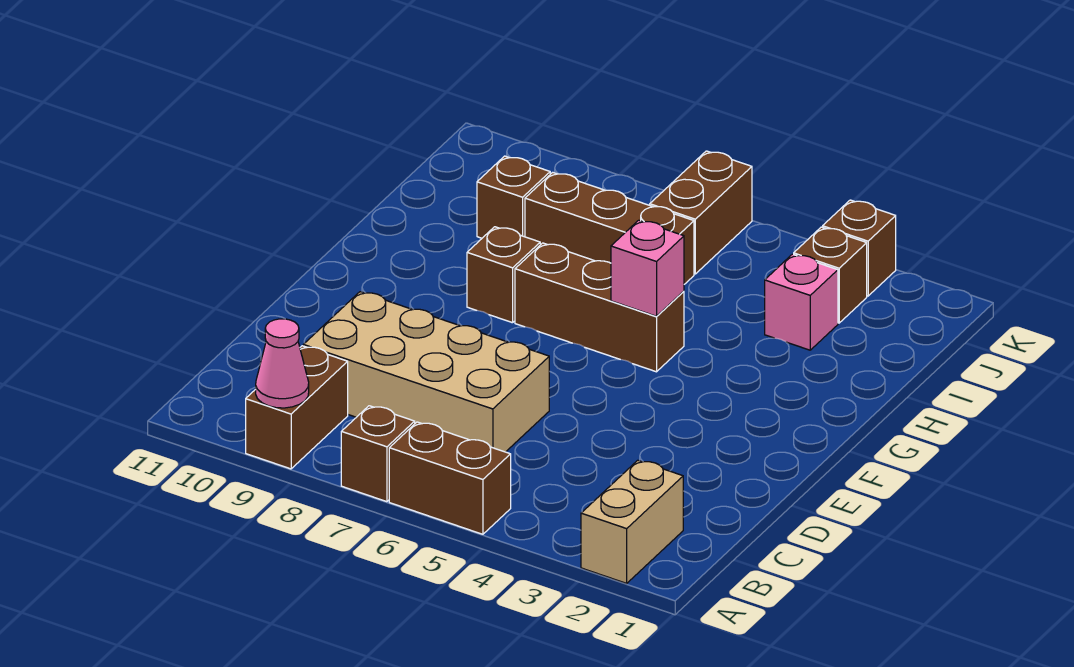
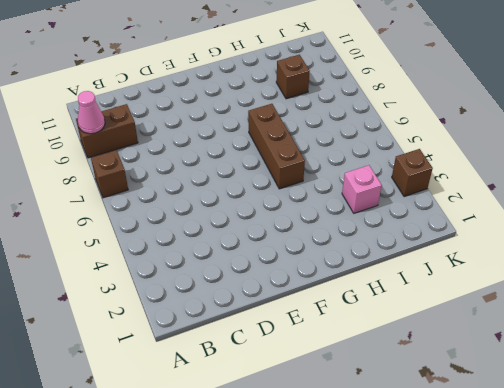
none -> tan 1x2 brick [581,460,683,583]
none -> brown 1x2 brick [389,422,511,534]
none -> tan 2x4 brick [303,292,549,452]

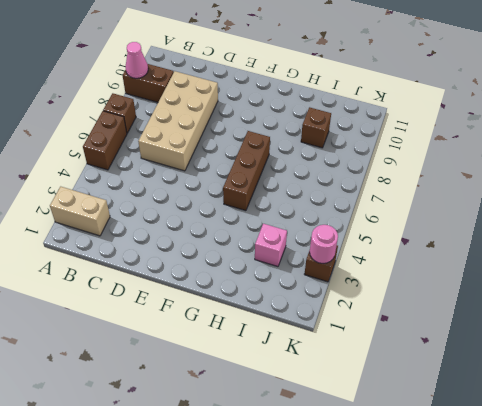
pink 1x1 round brick [310,225,338,263] -> none
none -> brown 1x1 brick [467,227,540,323]
none -> brown 1x3 brick [525,172,694,284]
none -> brown 1x1 brick [794,227,867,323]

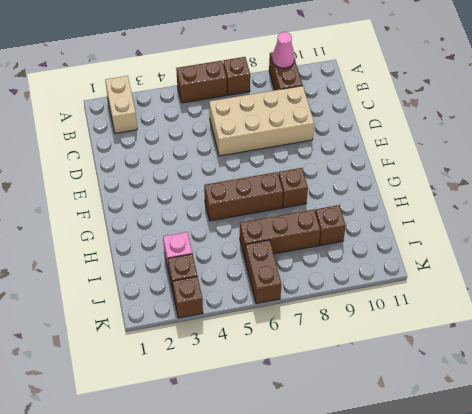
none -> pink 1x1 brick [611,220,684,316]

